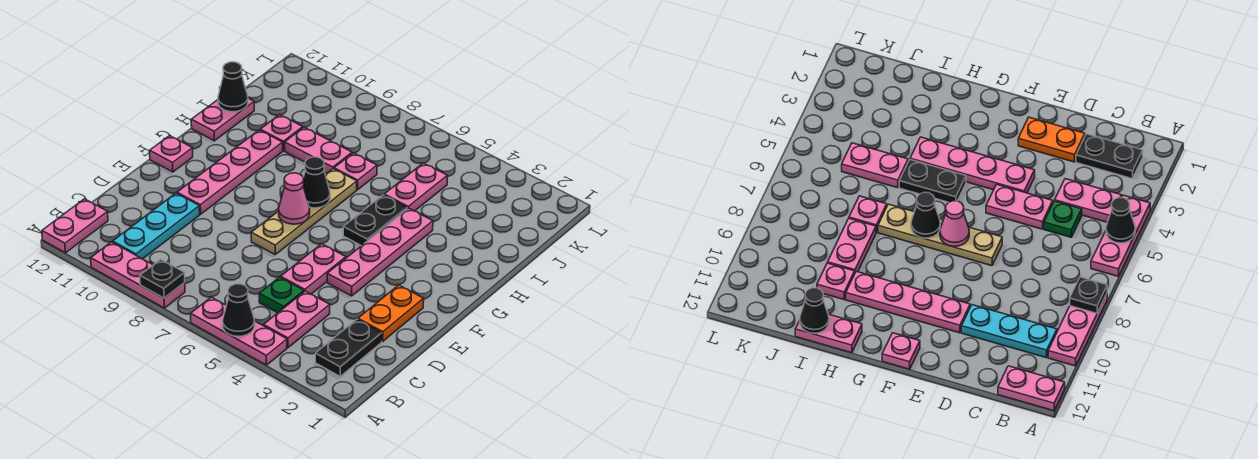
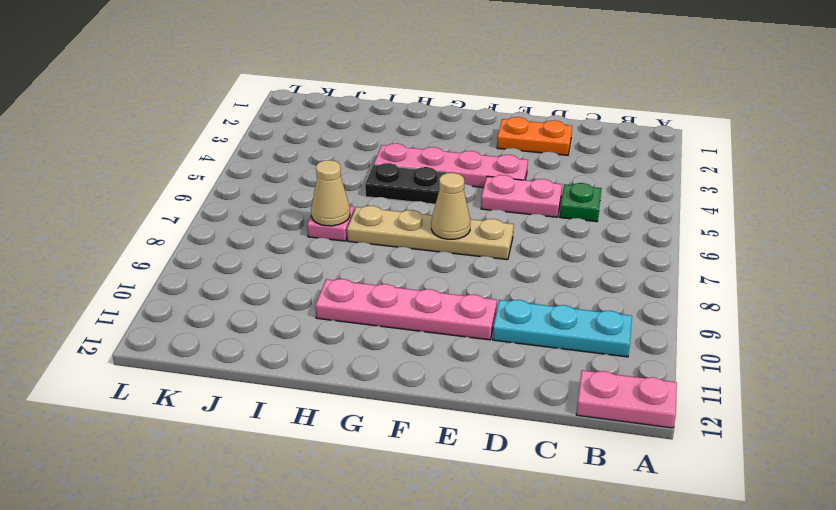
tan 1x1 cone [431,173,470,239] -> pink 1x1 cone [279,173,310,224]
tan 1x1 cone [311,160,350,226] -> none
none -> pink 1x3 plate [191,297,287,365]
none -> pink 1x3 plate [91,242,185,308]
none -> black 1x2 plate [315,319,382,376]

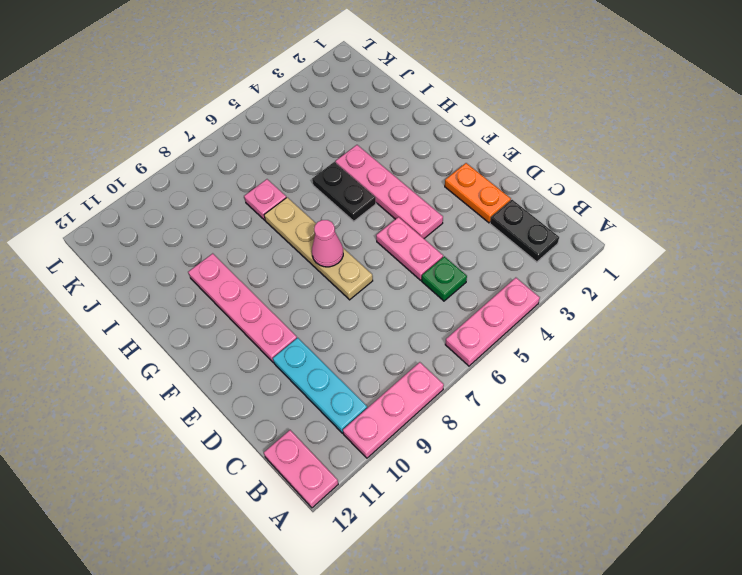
none -> pink 1x2 plate [263,291,330,347]
none -> pink 1x1 plate [150,136,193,172]
none -> pink 1x2 plate [191,98,254,141]

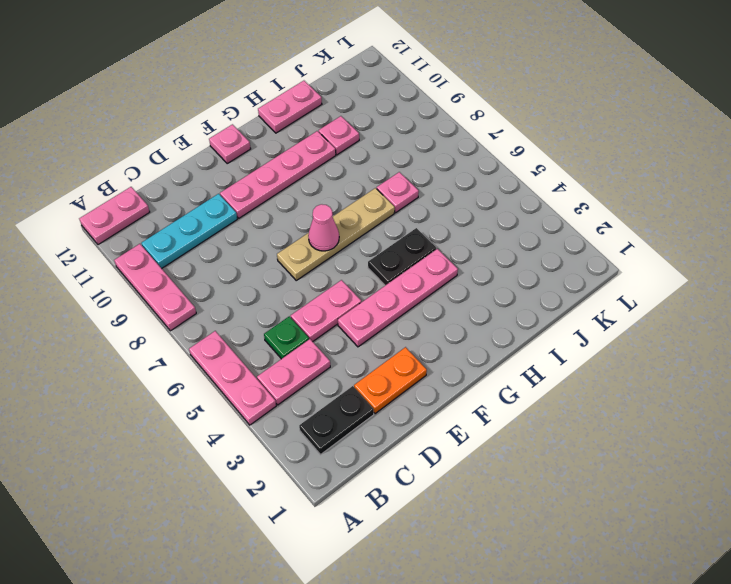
none -> pink 1x2 plate [384,163,447,211]
none -> pink 1x2 plate [285,127,352,173]
none -> black 1x1 cone [223,284,255,336]

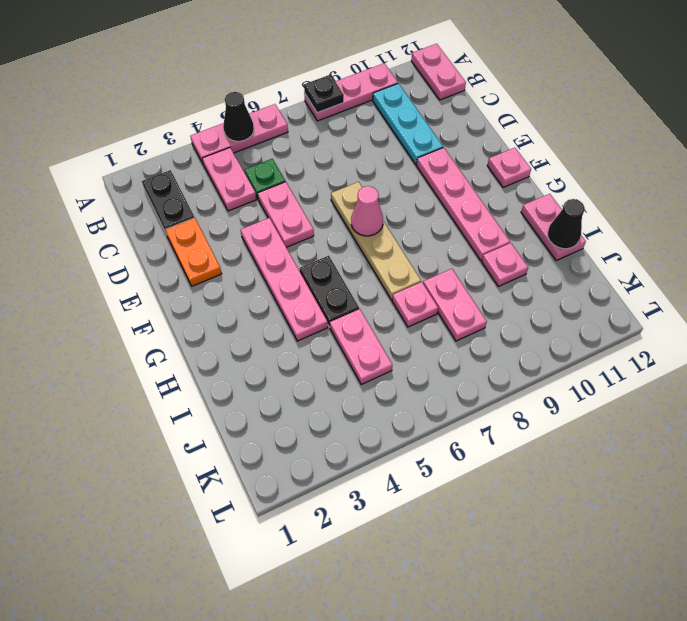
pink 1x2 plate [423,269,487,341] -> pink 1x2 plate turned to [285,127,352,173]
none -> black 1x1 cone [303,157,330,208]

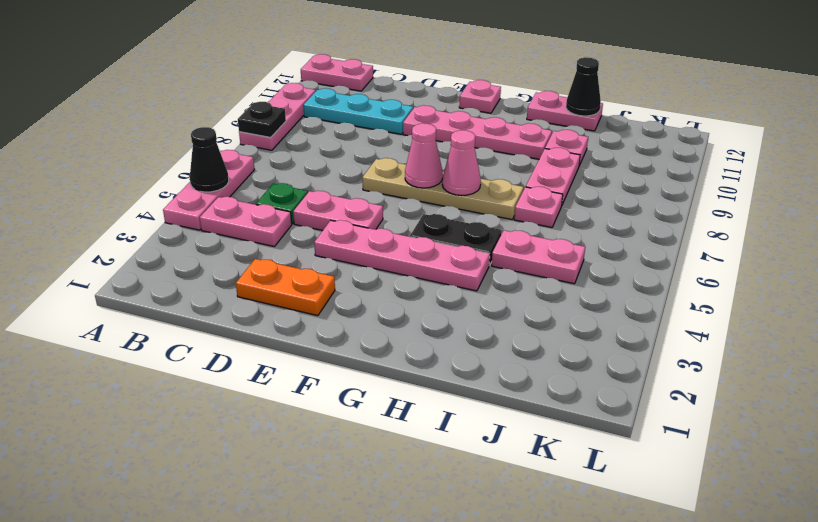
pink 1x1 cone [442,130,481,196] -> black 1x1 cone [303,157,330,208]
none -> black 1x2 plate [315,319,382,376]

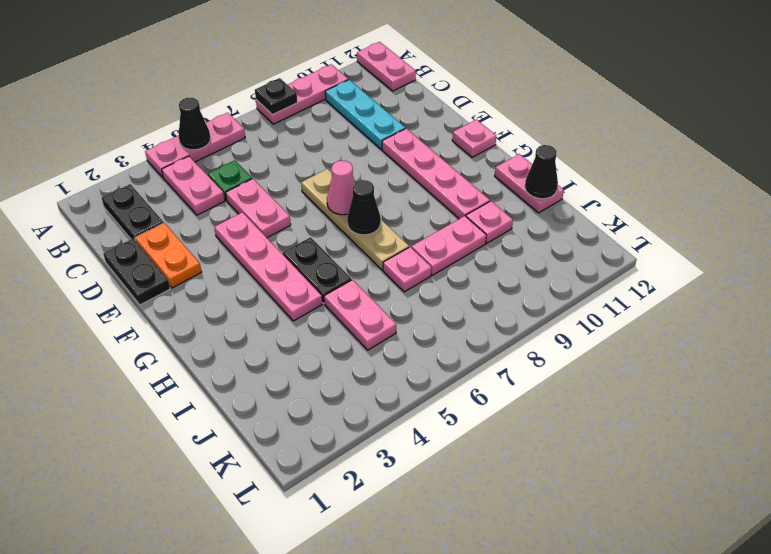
black 1x2 plate [103,238,170,305] -> none

